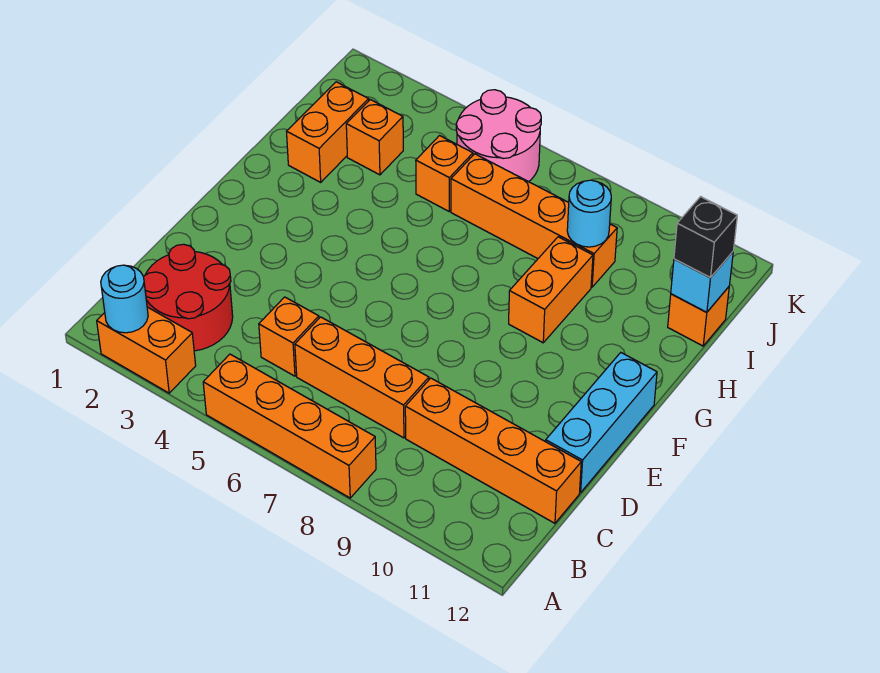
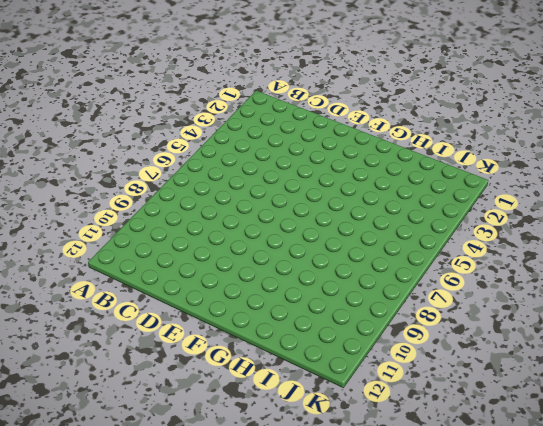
none -> orange 1x2 brick [97,307,196,393]
none -> orange 1x4 brick [203,354,376,498]
none -> red 2x2 round brick [144,244,233,351]

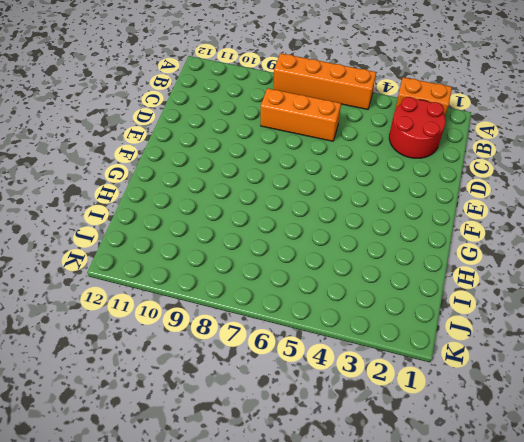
none -> orange 1x1 brick [259,297,319,376]
none -> orange 1x4 brick [405,378,581,523]
none -> cyan 1x3 brick [546,353,657,493]

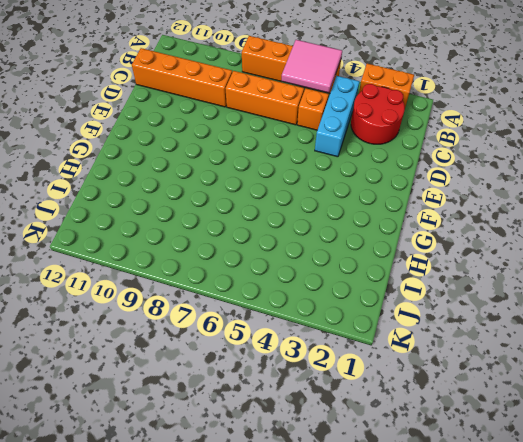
pink 2x2 tile [281,40,342,93] -> none
cyan 1x3 brick [315,76,360,157] -> cyan 1x3 brick moved to [546,353,657,493]
none -> orange 1x2 brick [509,237,593,343]
none -> orange 1x2 brick [287,82,369,182]
none -> orange 1x1 brick [346,100,403,175]

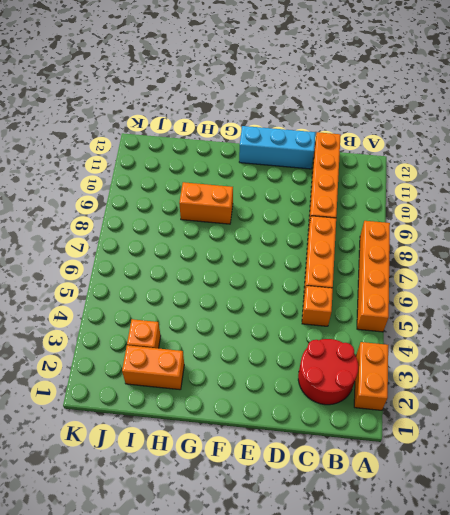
none -> orange 1x1 brick [416,136,473,211]
none -> orange 1x4 brick [451,154,617,287]
none -> orange 1x1 brick [668,287,729,346]

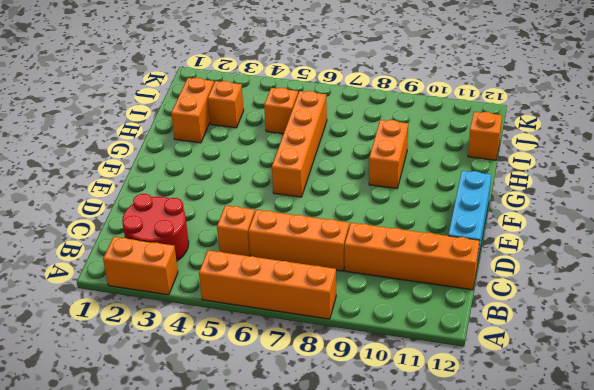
orange 1x4 brick [272,91,327,197] -> orange 1x4 brick turned to [451,154,617,287]
none -> pink 2x2 round brick [456,90,541,182]
none -> cyan 1x1 round brick [101,265,148,333]
none -> cyan 1x1 round brick [567,180,611,247]

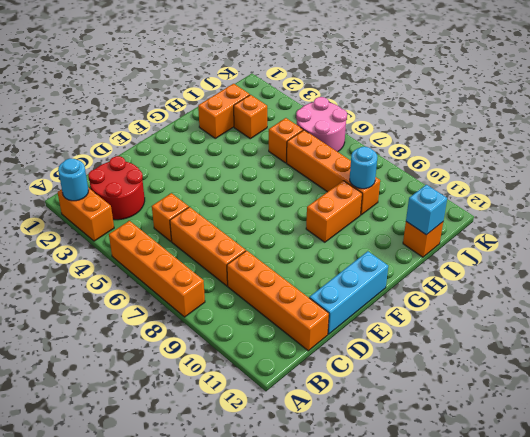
none -> black 1x1 brick [674,197,737,278]

